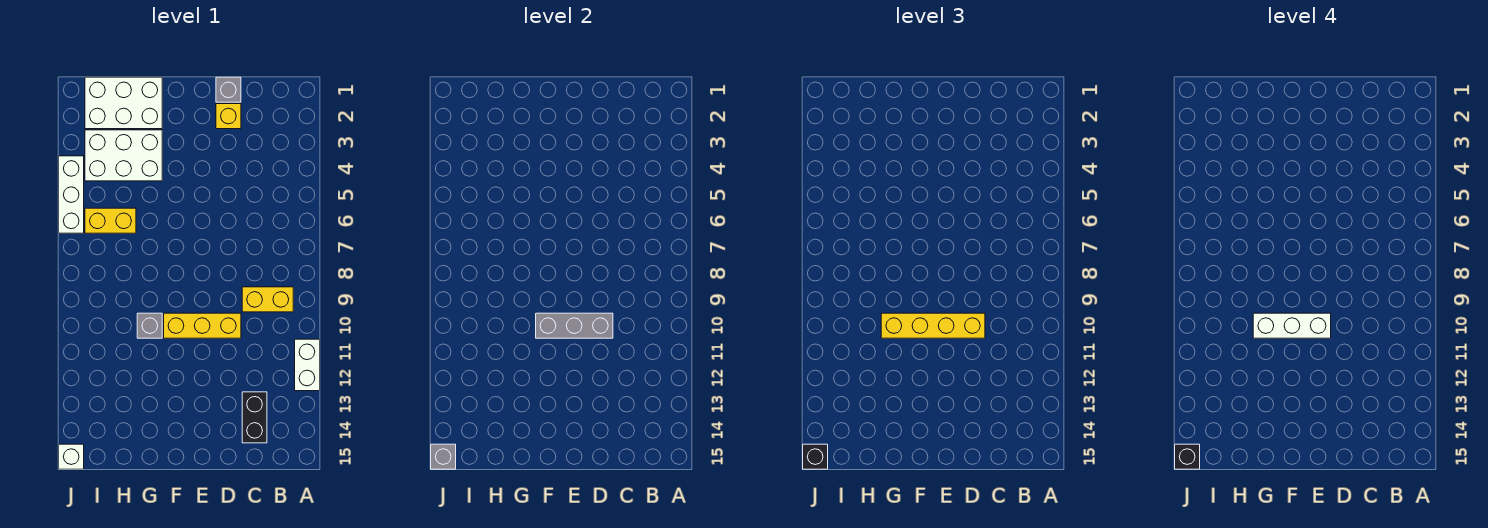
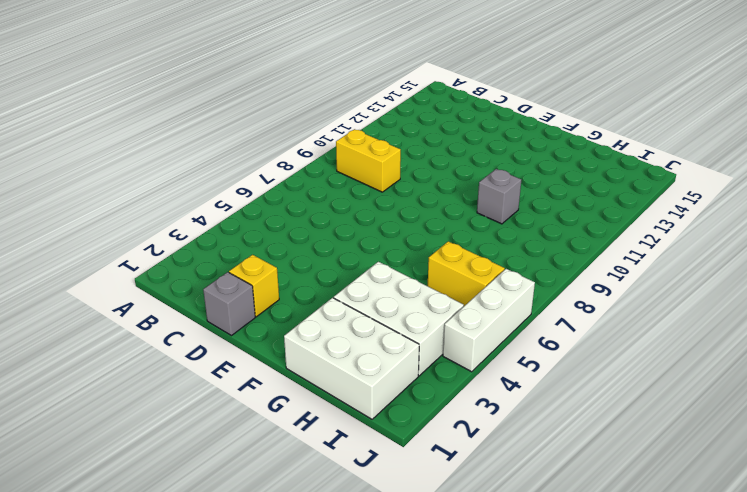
none -> white 1x2 brick [295,339,320,391]
none -> black 1x2 brick [242,392,267,443]
none -> yellow 1x3 brick [164,313,241,338]

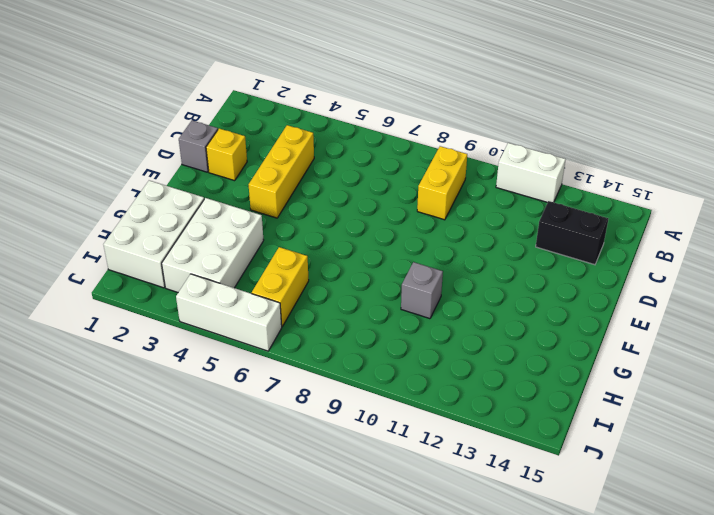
yellow 1x3 brick [249,125,314,218] -> yellow 1x3 brick moved to [164,313,241,338]
none -> white 1x1 brick [59,444,84,469]
none -> grey 1x3 brick [536,313,613,338]
none -> grey 1x1 brick [431,444,456,469]

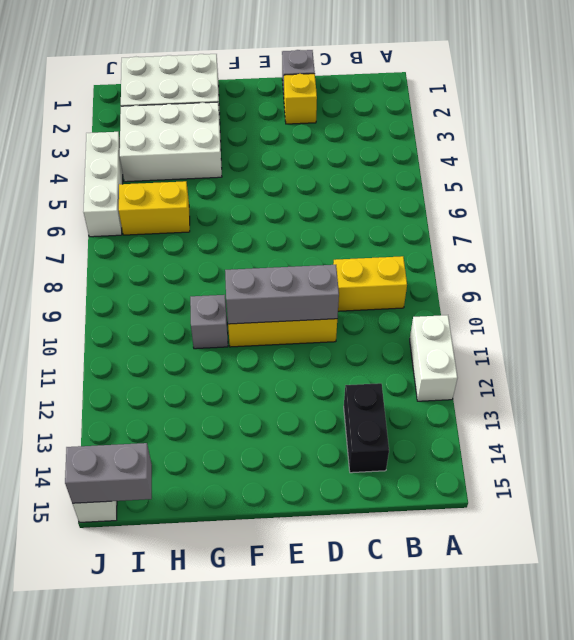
grey 1x2 brick [65,443,152,503] -> grey 1x1 brick [431,444,456,469]
none -> yellow 1x4 brick [881,313,985,338]
none -> black 1x1 brick [803,444,828,469]
none -> white 1x3 brick [1253,313,1331,338]

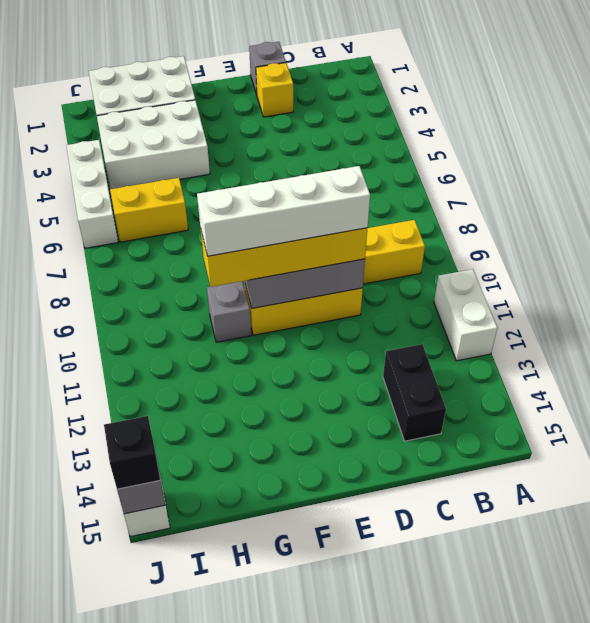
white 1x4 brick [197,166,370,256] -> white 1x3 brick [1253,313,1331,338]
none -> black 1x1 brick [1175,444,1200,469]

